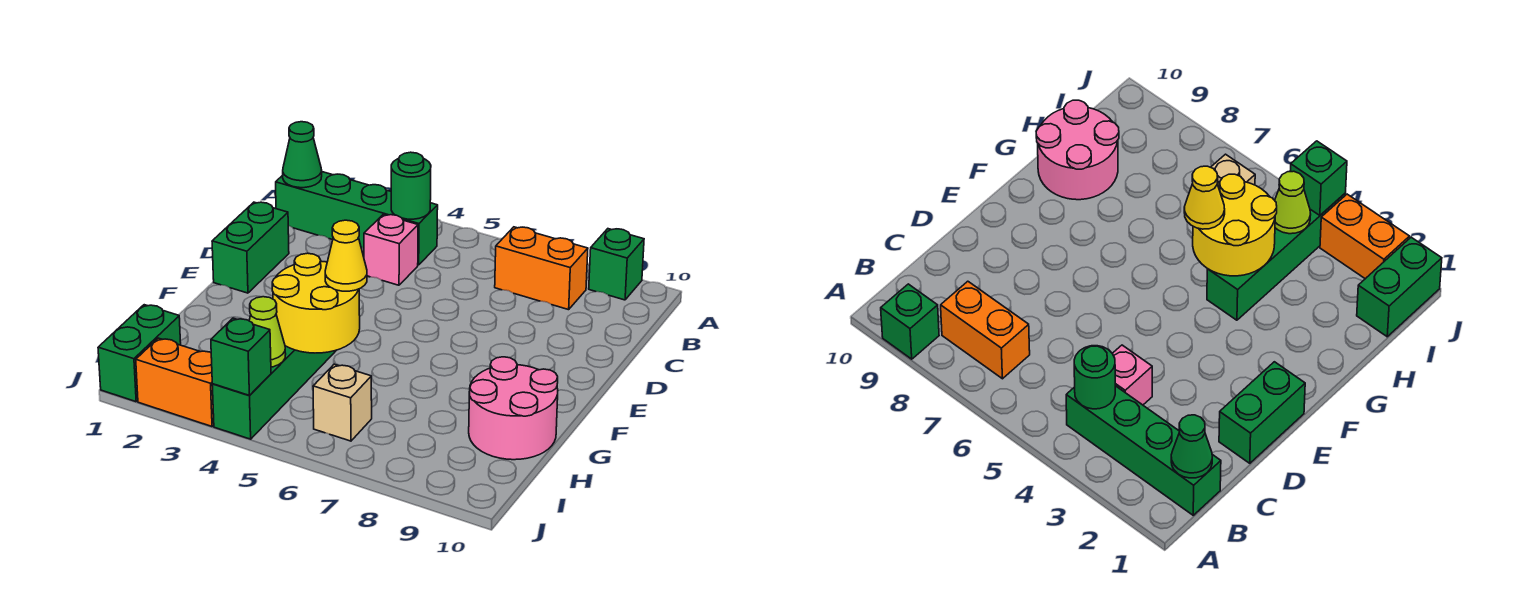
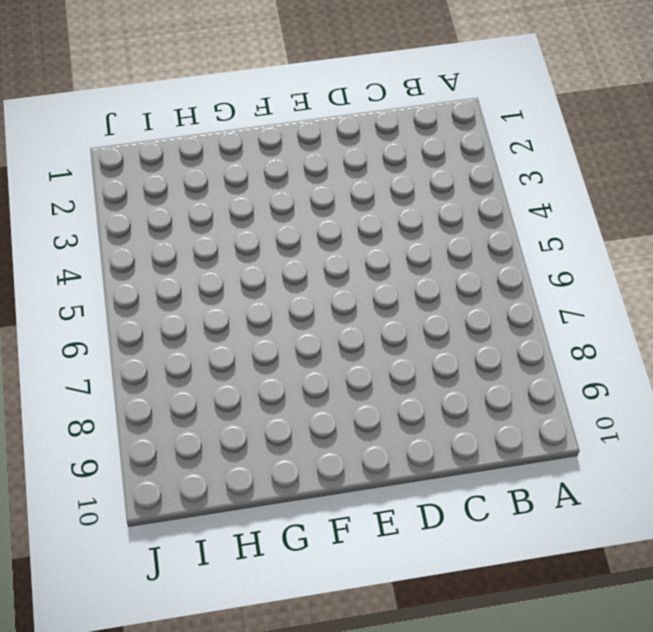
none -> green 1x1 brick [589,229,644,300]
none -> green 1x4 brick [276,172,438,265]
none -> orange 1x2 brick [495,227,588,310]

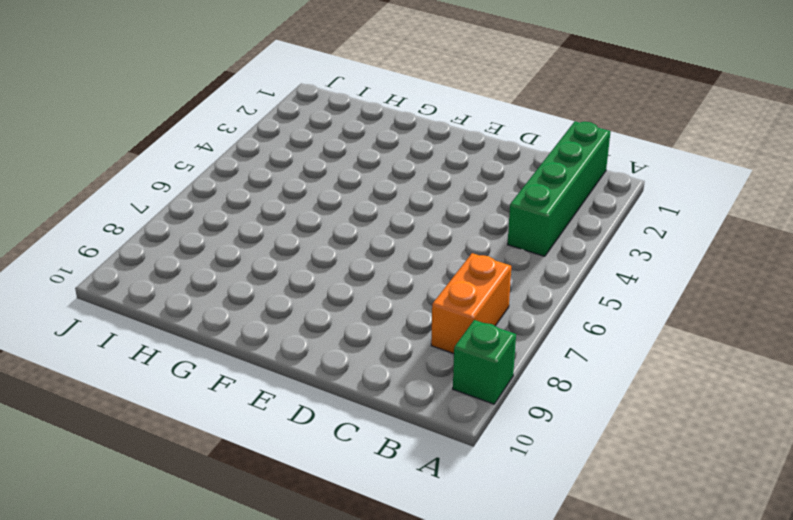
none -> pink 1x1 brick [364,215,418,285]
none -> green 1x2 brick [212,202,289,293]
none -> green 1x4 brick [212,346,336,439]

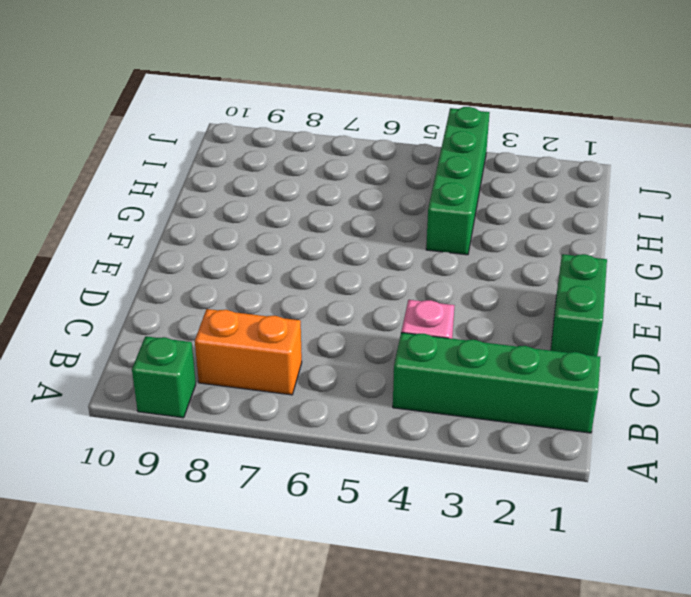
none -> pink 2x2 round brick [469,357,558,460]
none -> green 1x2 brick [98,305,181,402]
none -> tan 1x1 brick [313,364,372,441]

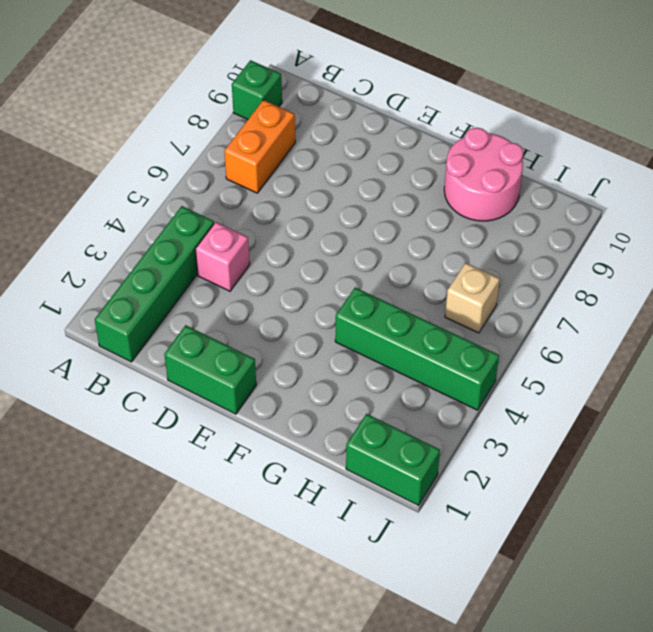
none -> orange 1x2 brick [136,338,214,426]
none -> green 1x1 cone [283,122,322,188]
none -> green 1x1 round brick [391,152,431,219]

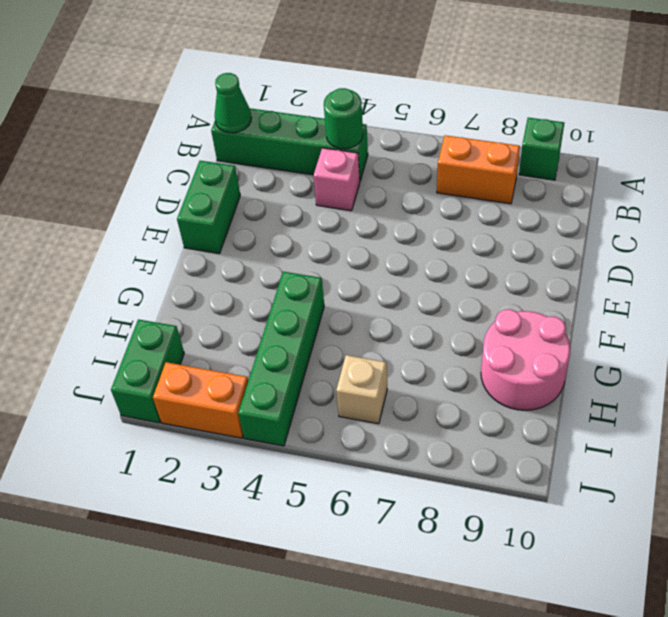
none -> yellow 2x2 round brick [272,253,360,353]
none -> lime 1x1 cone [249,297,286,367]
none -> green 1x1 brick [211,318,271,395]

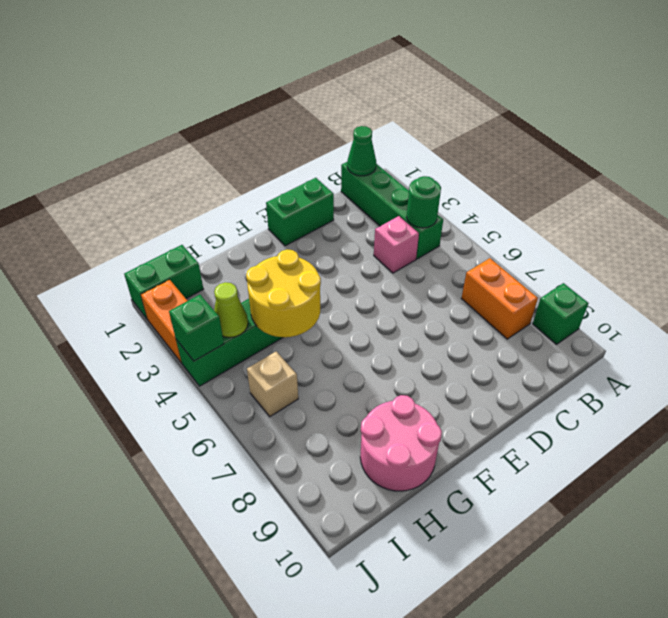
none -> yellow 1x1 cone [325,220,367,291]

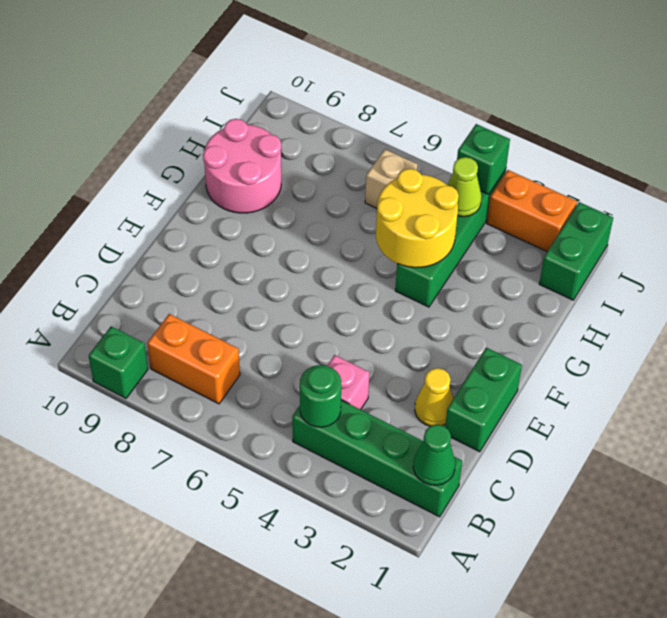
yellow 1x1 cone [415,368,453,426] -> yellow 1x1 cone moved to [325,220,367,291]

